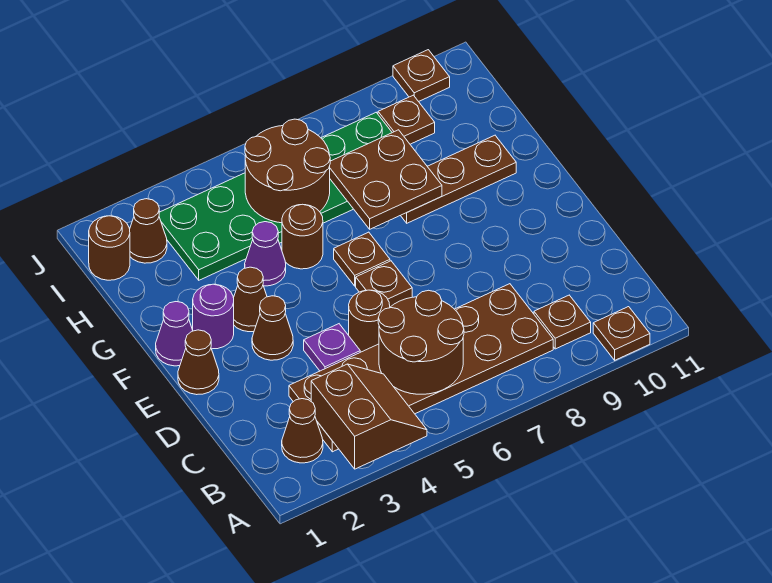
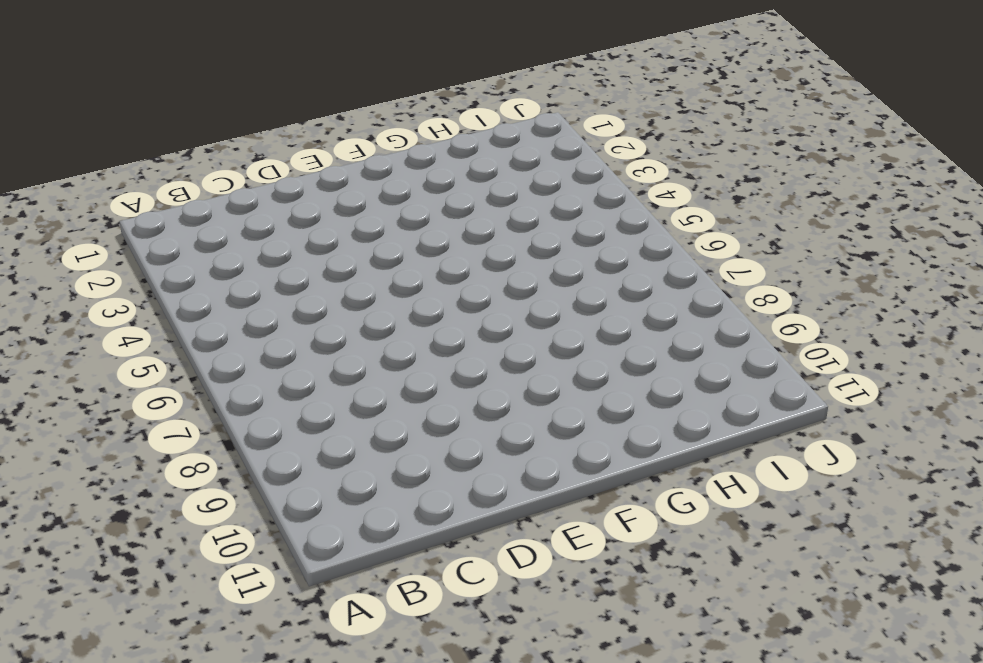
none -> brown 1x1 plate [593,307,650,360]
none -> brown 1x1 cone [282,399,323,463]
none -> brown 2x6 plate [289,284,553,452]

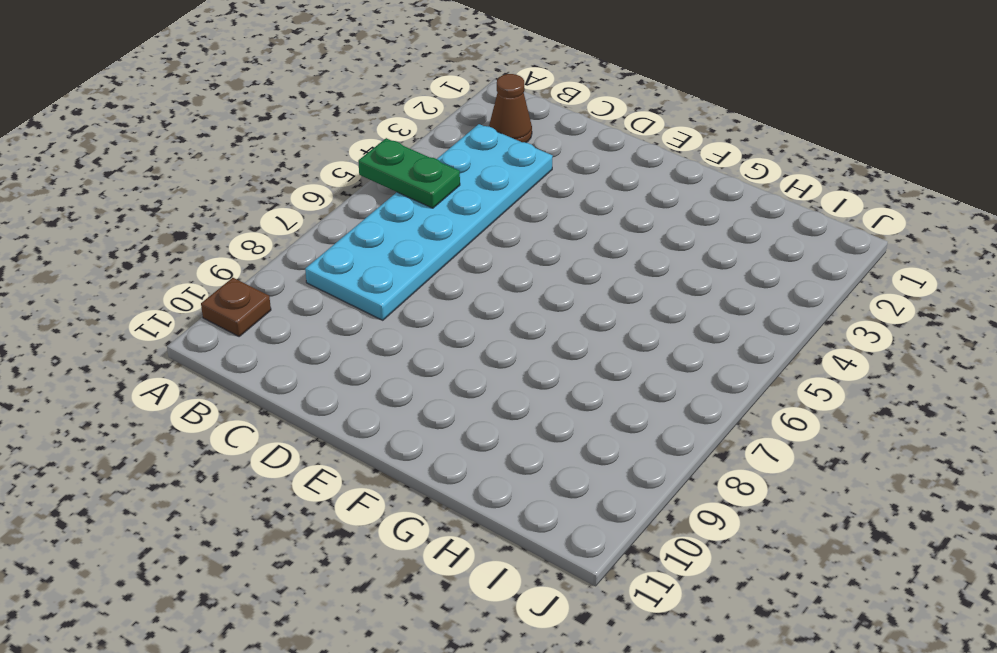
green 1x2 plate [358,138,460,208] -> brown 2x2 round brick [378,290,464,394]
cyan 2x6 plate [305,124,553,320] -> brown 2x6 plate [289,284,553,452]
none -> brown 1x1 plate [534,295,591,349]
none -> purple 1x1 plate [304,324,360,371]
none -> brown 1x1 round brick [349,290,390,352]

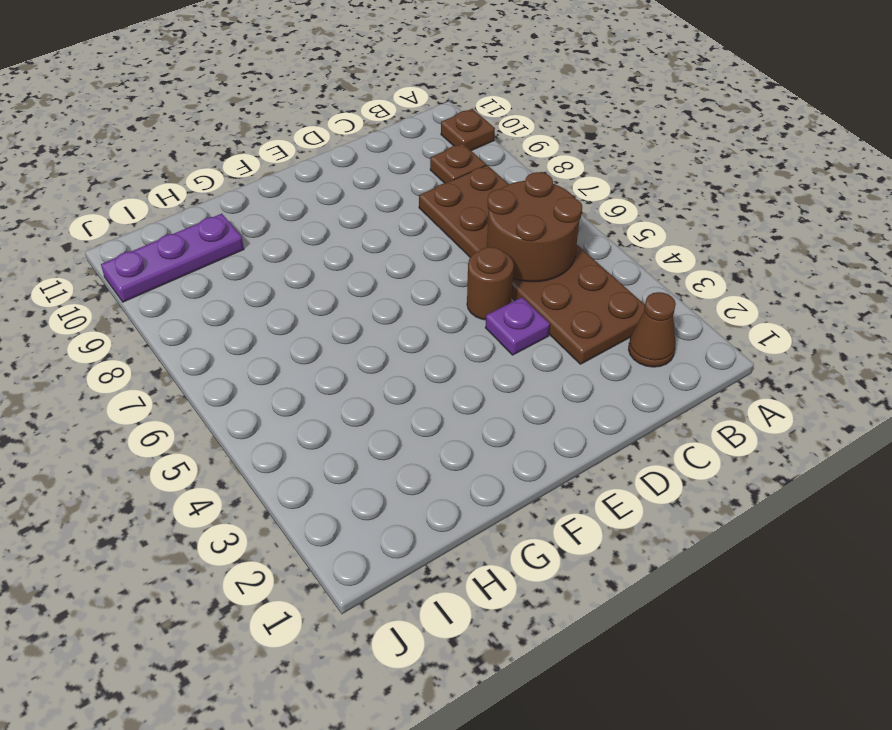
purple 1x3 plate [101,214,244,302] -> brown 1x1 plate [393,50,450,102]
none -> brown 1x1 cone [178,330,219,395]
none -> brown 1x1 cone [252,296,293,360]
none -> brown 1x1 plate [356,261,412,307]

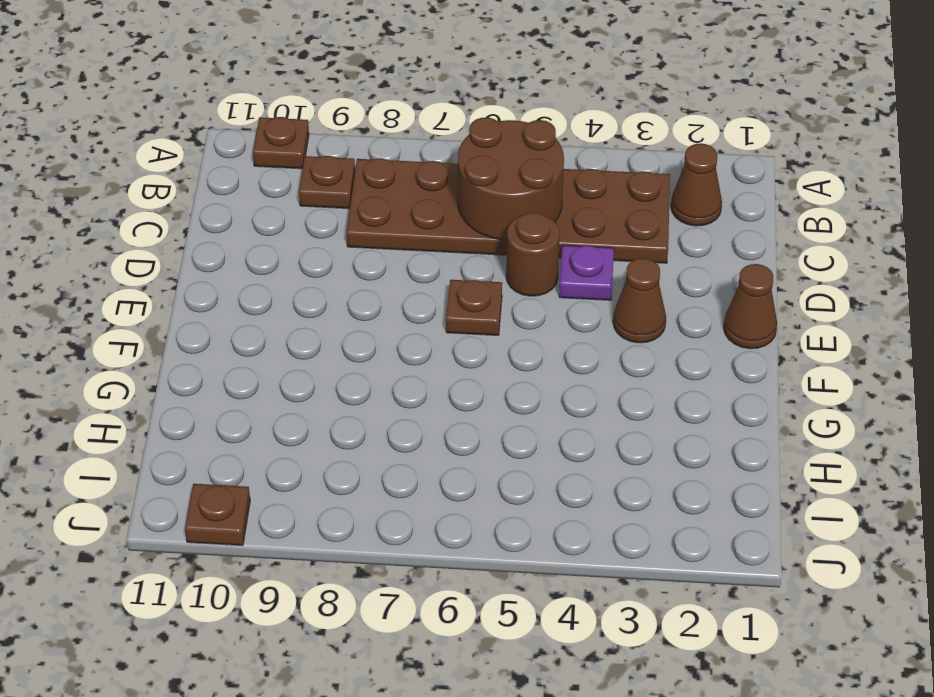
none -> purple 1x1 cone [156,302,193,366]
none -> purple 1x1 round brick [193,284,234,349]
none -> brown 1x1 cone [234,267,267,332]

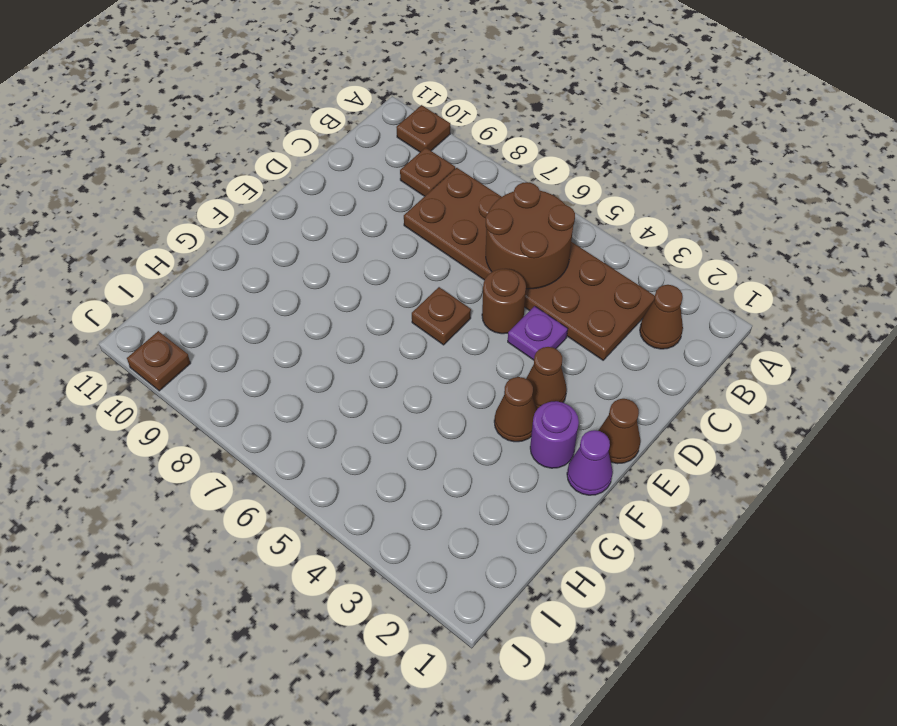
none -> brown 1x1 plate [334,232,390,286]
none -> purple 1x1 cone [245,222,286,286]
none -> brown 1x1 round brick [282,204,323,269]

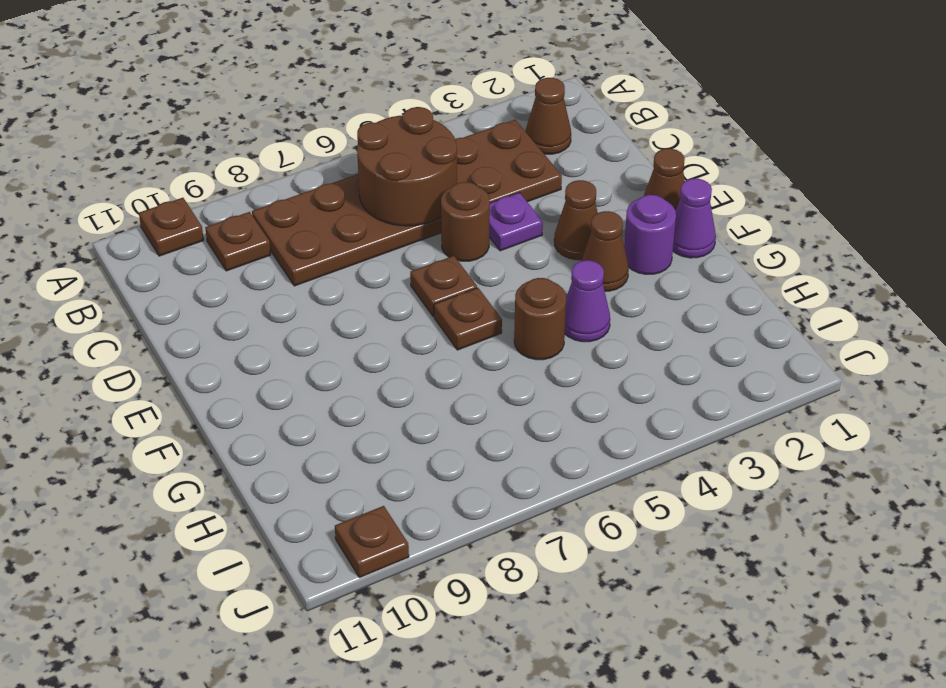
none -> brown 1x3 plate [401,135,516,223]
none -> green 2x6 plate [159,113,392,280]
none -> brown 1x1 round brick [89,216,130,280]

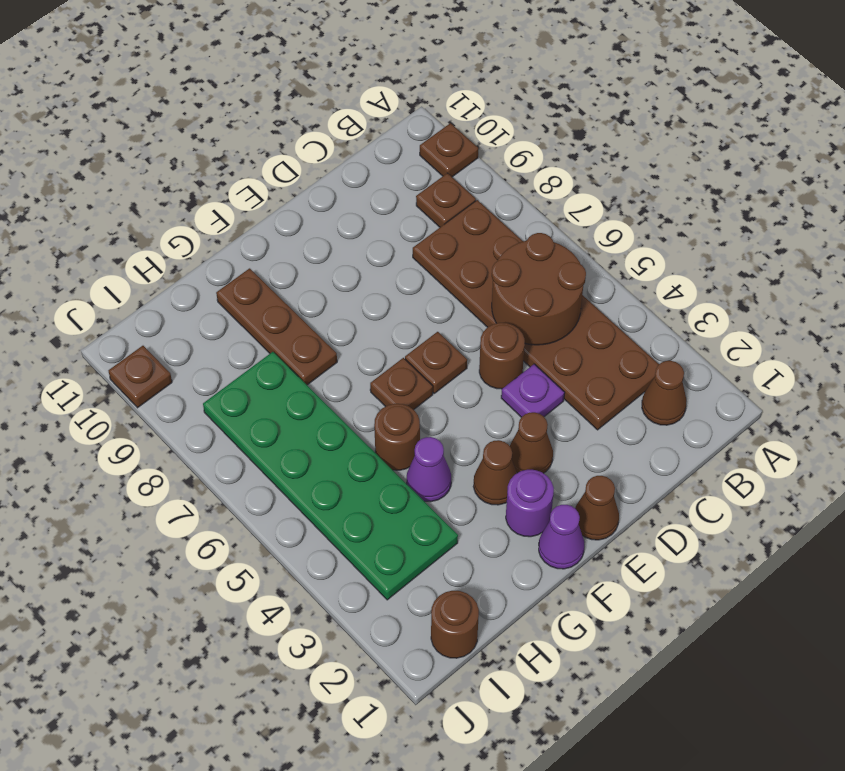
none -> brown 1x1 cone [130,199,167,263]
none -> brown 1x1 plate [378,95,435,144]
none -> brown 2x2 slope [311,364,427,469]

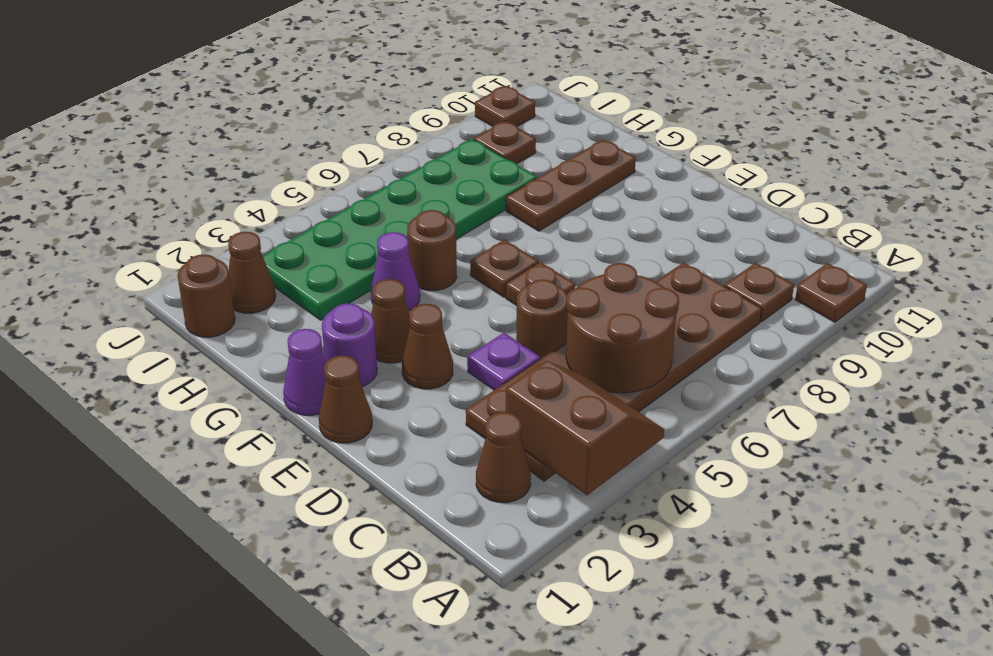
none -> brown 2x2 plate [330,130,442,229]
none -> brown 2x2 round brick [245,119,330,223]

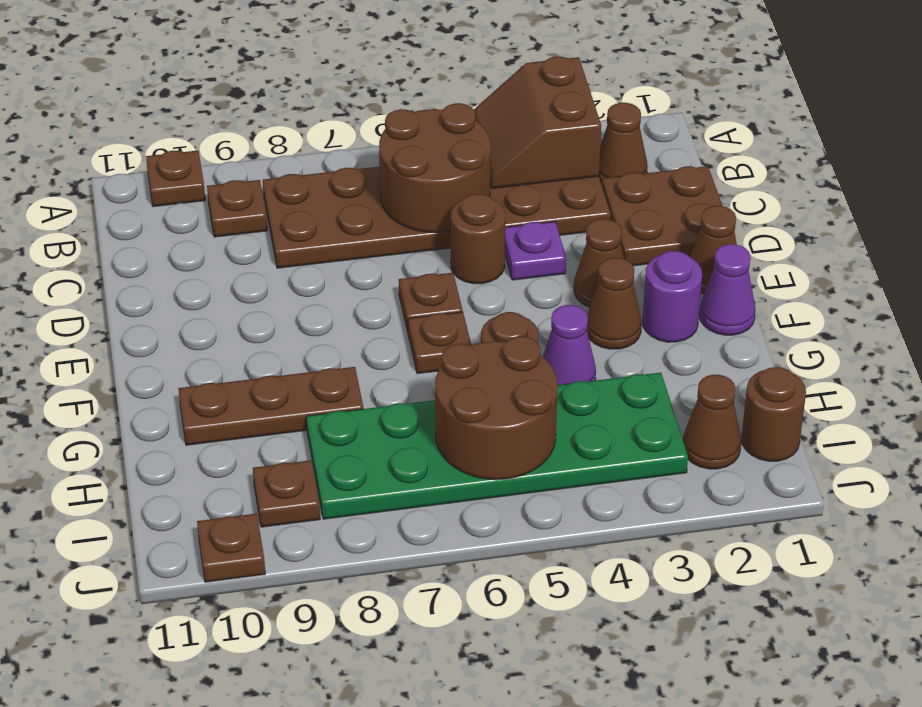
brown 2x2 plate [602,166,722,266] -> brown 2x2 plate moved to [330,130,442,229]

